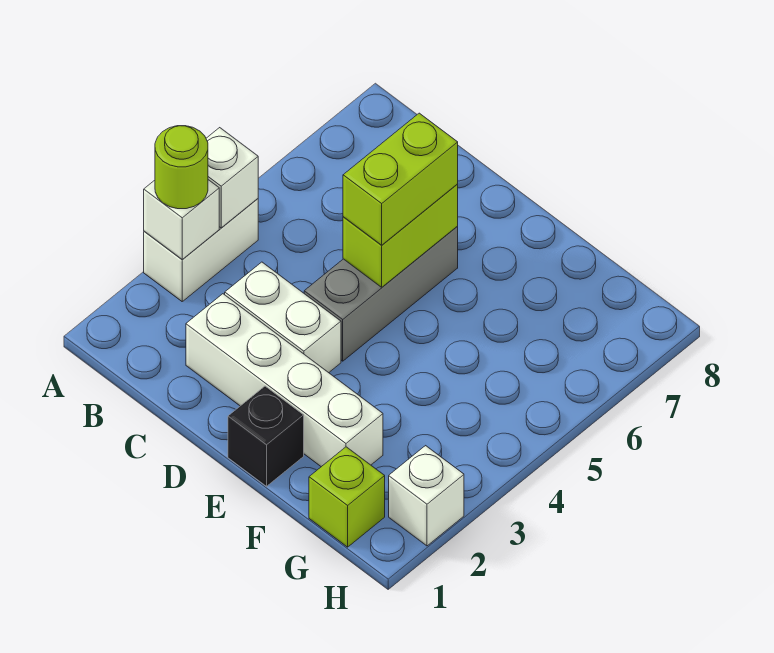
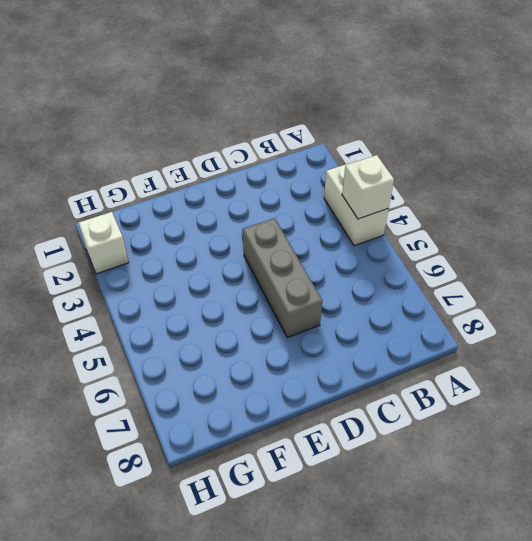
none -> white 1x4 brick [186,294,383,467]
none -> white 1x2 brick [225,262,341,373]
none -> black 1x1 brick [228,386,304,486]

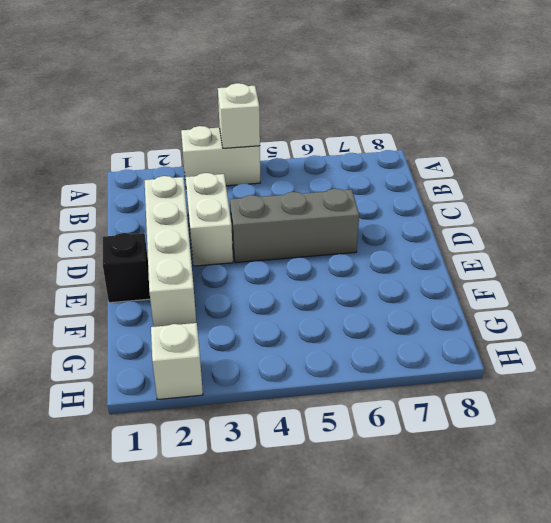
none -> lime 1x1 brick [309,447,385,547]
none -> white 1x1 brick [144,180,219,260]
none -> lime 1x2 brick [343,184,458,287]

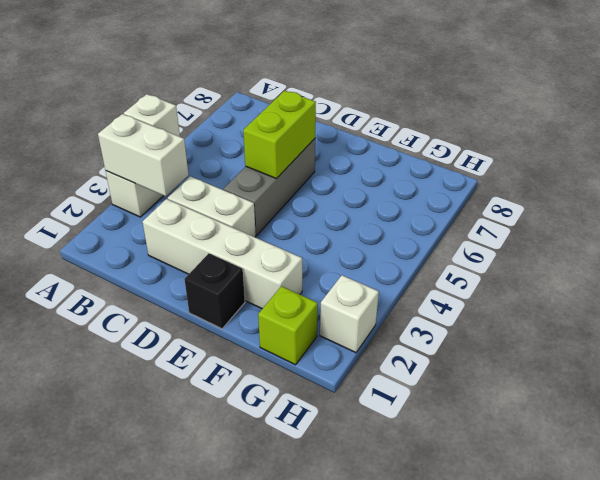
white 1x2 brick [98,114,189,196] -> white 1x1 brick [144,180,219,260]
none -> lime 1x1 round brick [155,126,208,209]
none -> lime 1x2 brick [343,113,458,245]

